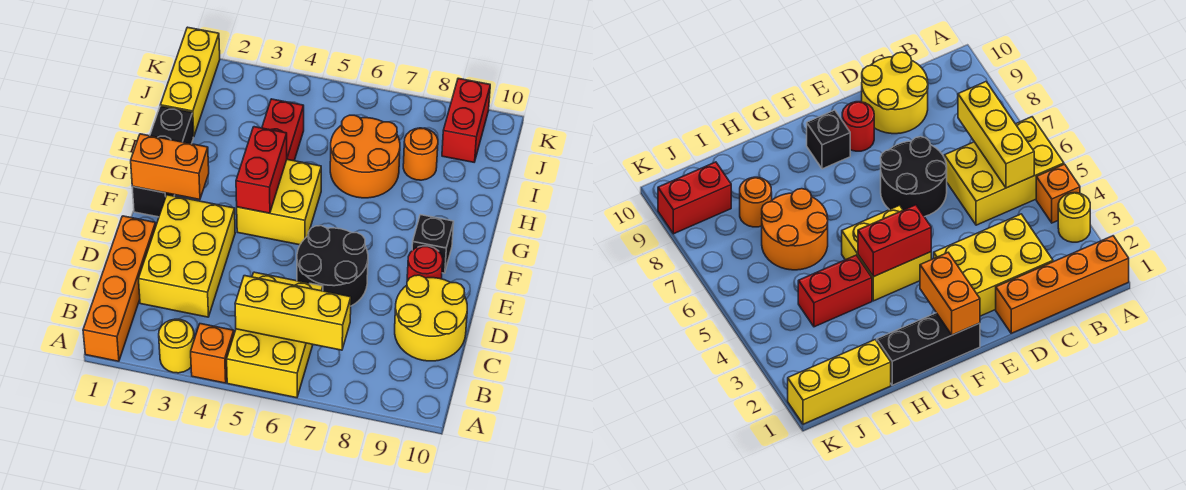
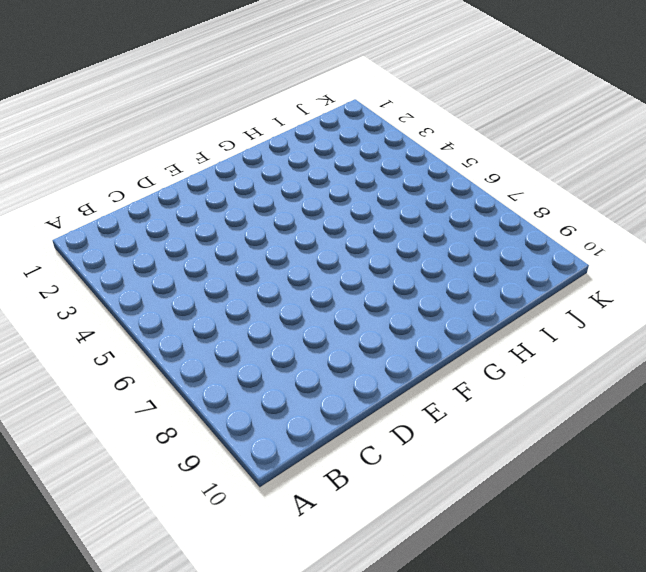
none -> orange 1x4 brick [83,216,156,361]
none -> yellow 1x1 round brick [159,319,194,373]
none -> orange 1x1 brick [191,324,234,383]

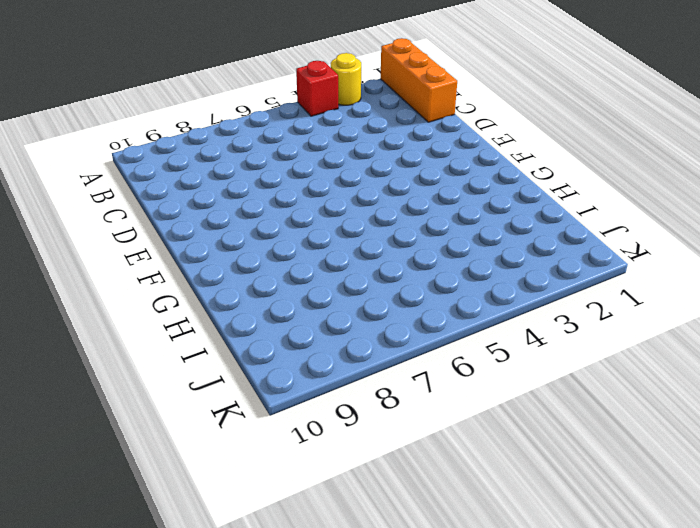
orange 1x3 brick [381,38,457,122] -> orange 1x4 brick [83,216,156,361]
red 1x1 brick [296,61,338,116] -> orange 1x1 brick [191,324,234,383]
none -> yellow 2x3 brick [227,272,323,398]
none -> yellow 2x3 brick [139,195,235,317]
none -> yellow 2x2 round brick [395,275,467,361]

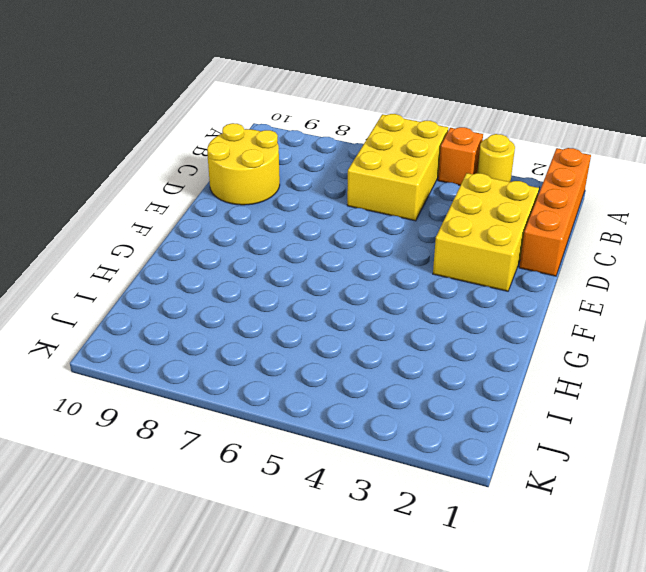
none -> black 2x2 round brick [297,226,368,306]
none -> red 1x1 round brick [407,246,443,281]
none -> black 1x3 brick [132,106,193,217]

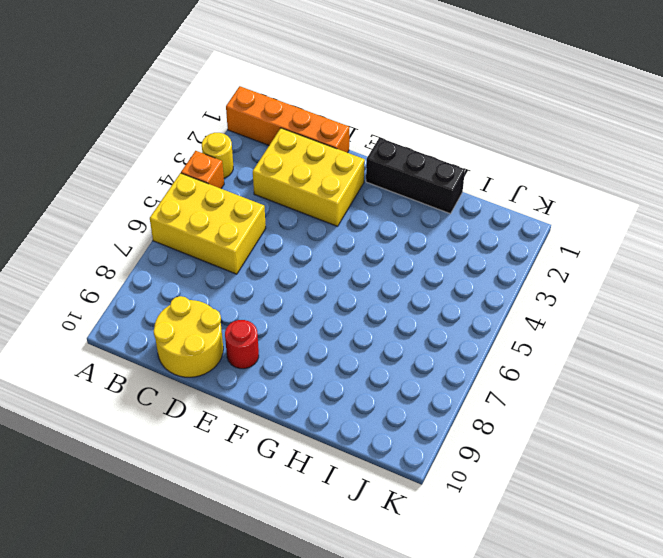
none -> black 2x2 round brick [297,226,368,306]
none -> yellow 2x2 brick [237,160,321,245]
none -> black 1x1 brick [412,215,454,273]

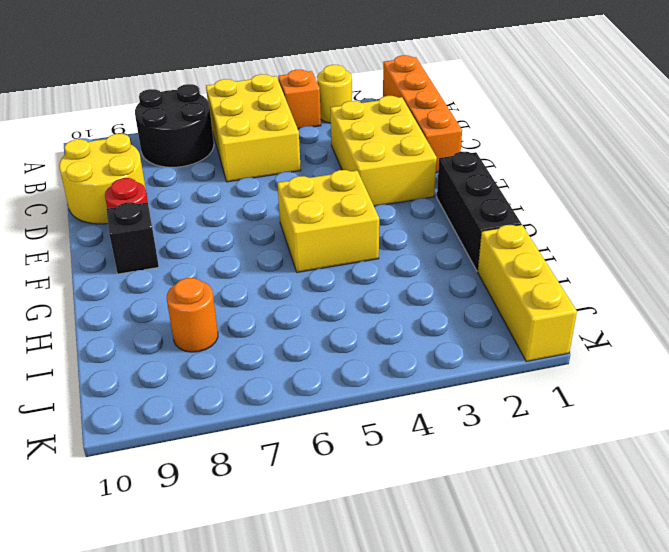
black 2x2 round brick [135,84,214,167] -> black 2x2 round brick moved to [297,226,368,306]
none -> red 1x2 brick [262,99,304,161]
none -> orange 2x2 round brick [330,115,400,198]
none -> red 1x2 brick [442,78,490,162]

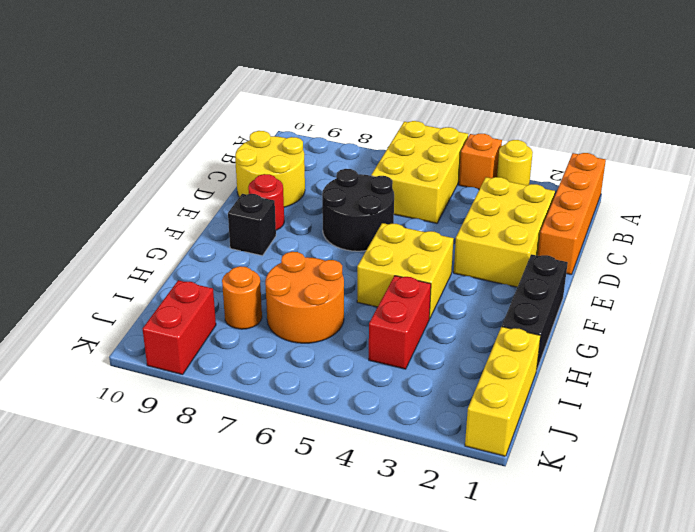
none -> yellow 1x3 brick [235,276,351,350]
none -> orange 1x2 brick [131,134,209,199]
none -> red 1x2 brick [236,127,287,213]

